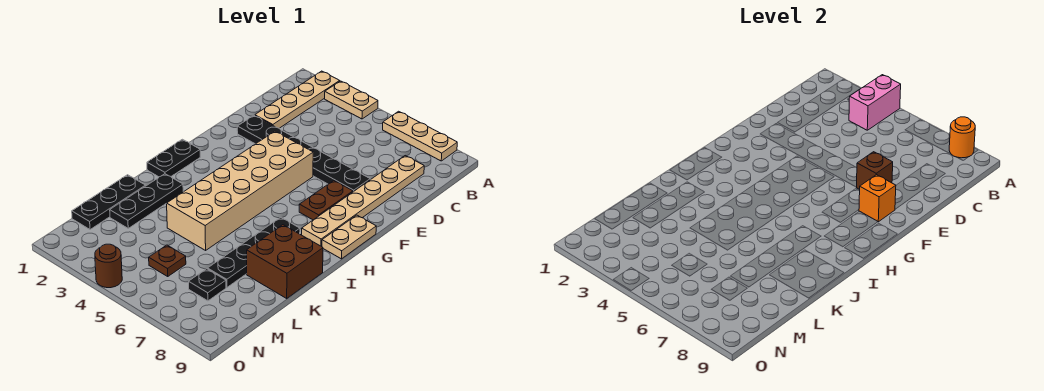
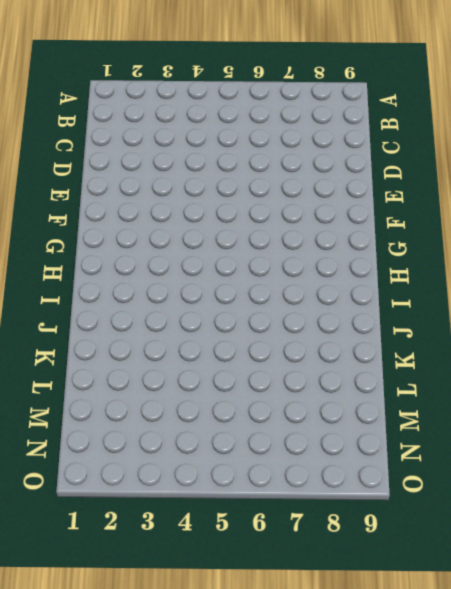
none -> tan 1x4 plate [255,71,340,128]
none -> tan 1x2 plate [325,81,378,119]
none -> tan 1x3 plate [383,111,457,161]

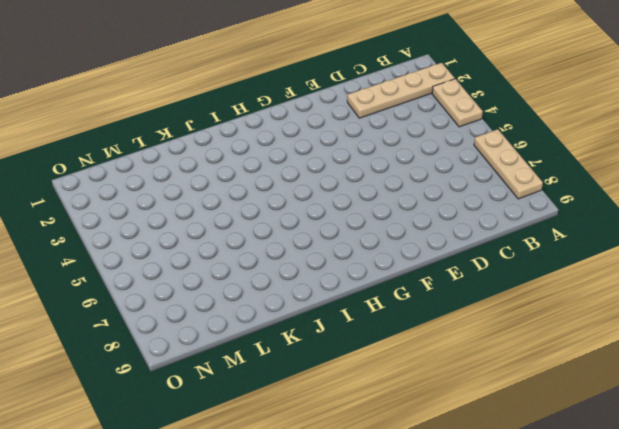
none -> tan 1x6 plate [302,156,424,247]
none -> black 1x6 plate [237,116,370,192]
none -> tan 2x6 brick [167,131,313,250]

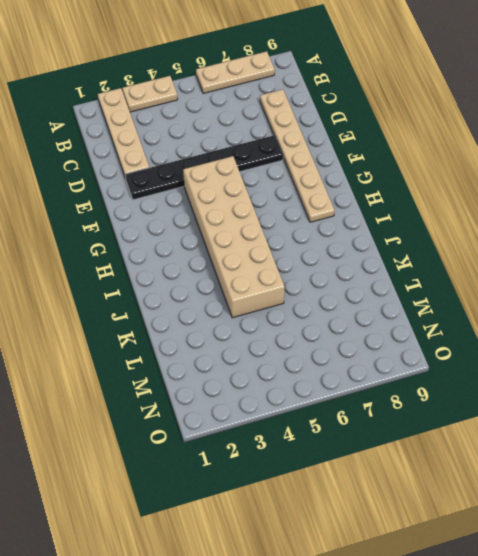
none -> brown 1x2 plate [299,181,353,220]
none -> tan 1x2 plate [322,215,376,259]
none -> black 1x2 plate [147,139,200,177]

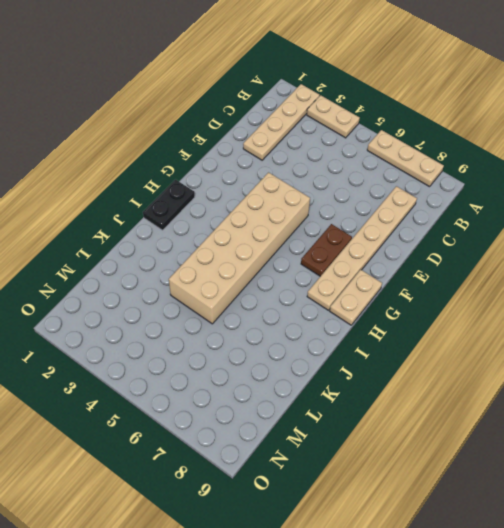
none -> black 1x6 plate [237,116,370,192]
none -> black 1x4 plate [208,217,300,287]
none -> black 1x3 plate [110,174,183,228]

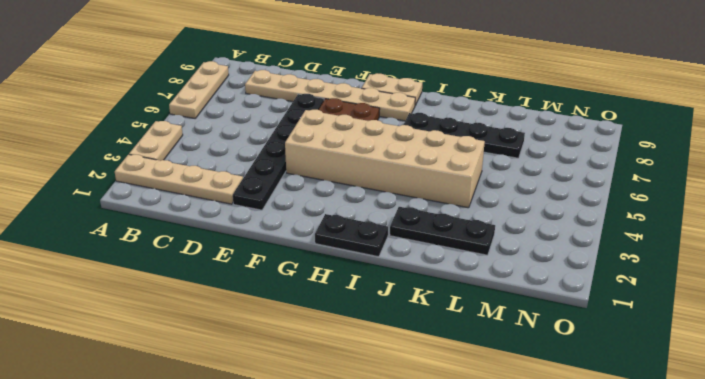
none -> brown 2x2 brick [247,225,323,298]
none -> black 1x3 plate [72,175,146,230]
none -> brown 1x1 plate [149,245,186,276]

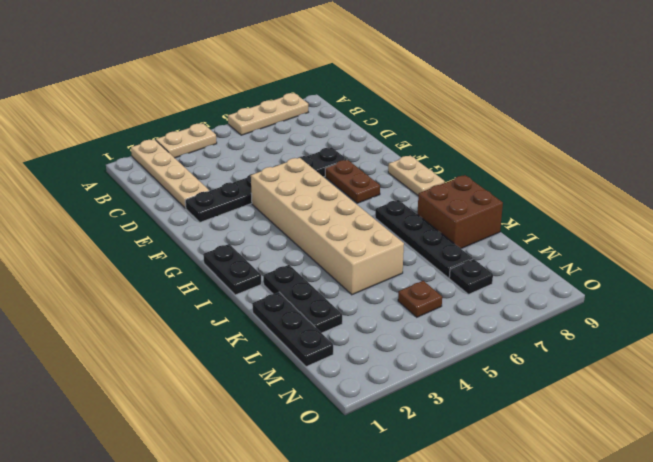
none -> tan 1x6 plate [302,156,424,247]
none -> brown 1x1 round brick [95,244,122,288]
none -> pink 1x2 brick [849,75,901,130]

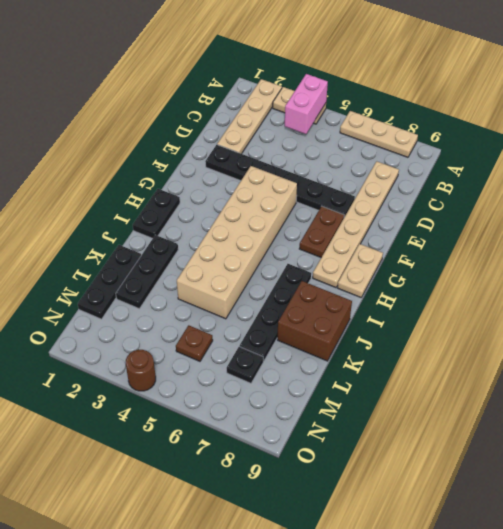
none -> orange 1x1 round brick [949,117,975,158]
none -> brown 1x1 brick [857,152,893,189]
none -> orange 1x1 brick [859,175,896,222]

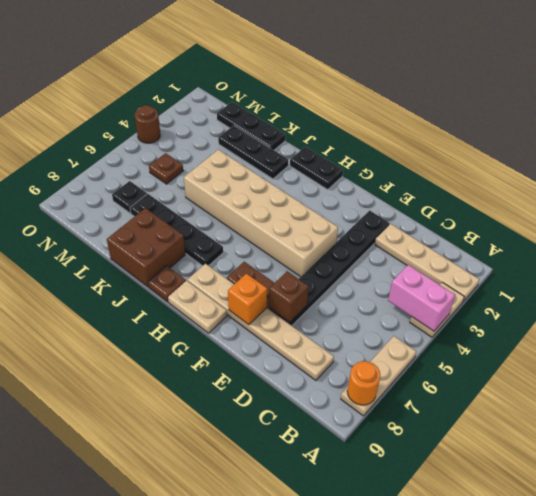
brown 1x1 plate [148,266,186,302] -> none

